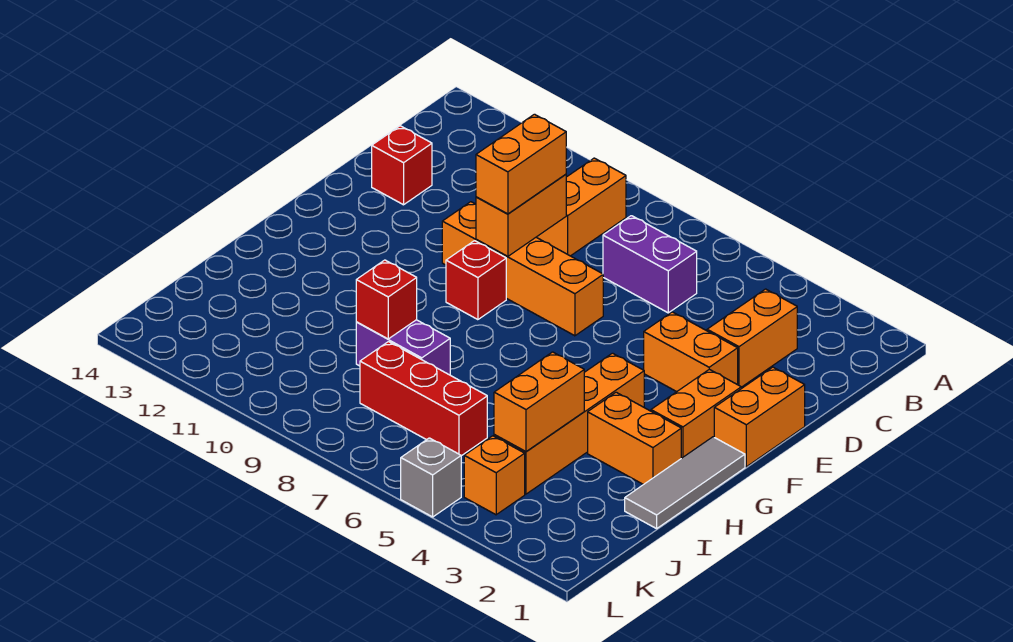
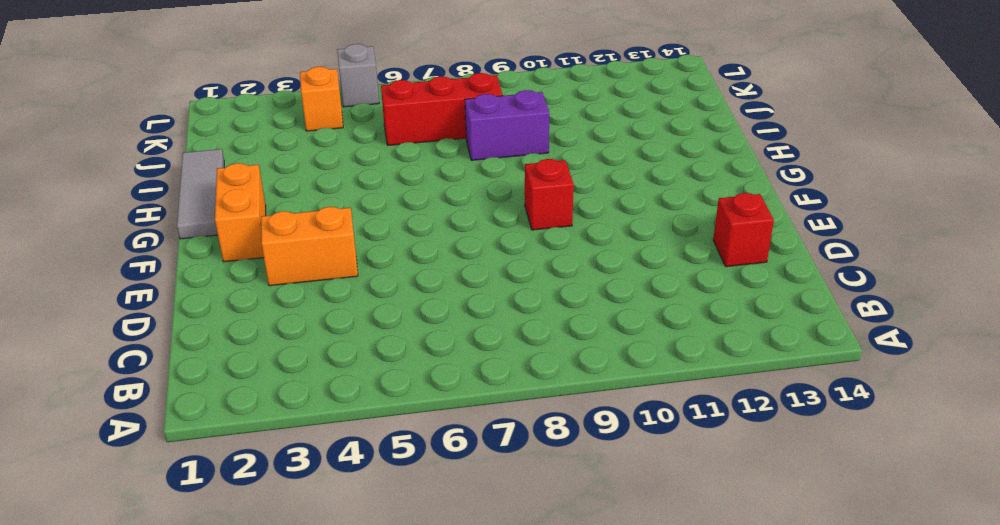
none -> orange 1x2 brick [537,158,626,256]
none -> orange 1x2 brick [707,289,797,387]
none -> purple 1x2 brick [603,216,697,313]

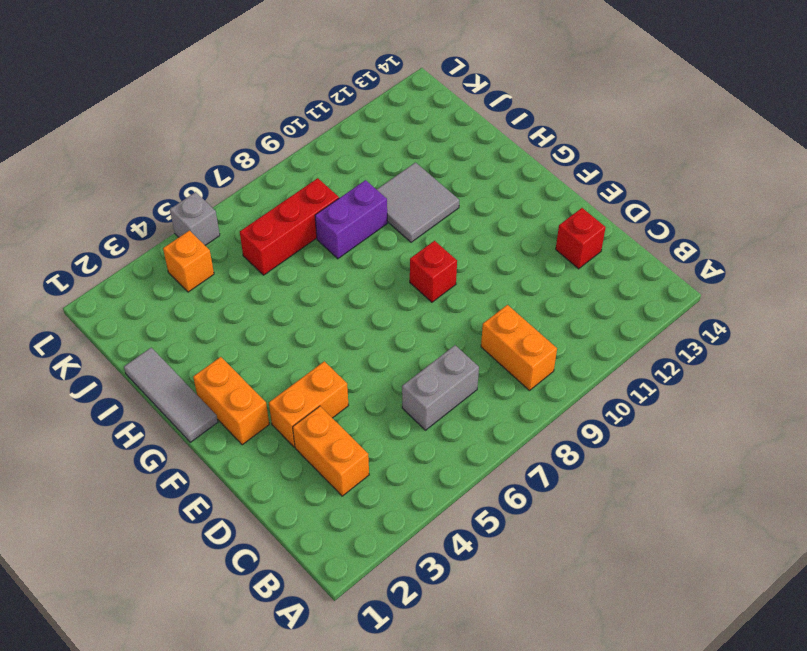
grey 1x2 brick [402,345,479,430] -> purple 1x2 brick [603,216,697,313]
grey 2x2 tile [377,163,459,242] -> none
none -> orange 1x2 brick [714,367,805,467]
none -> orange 1x4 brick [442,202,603,336]
none -> orange 1x4 brick [494,353,644,494]

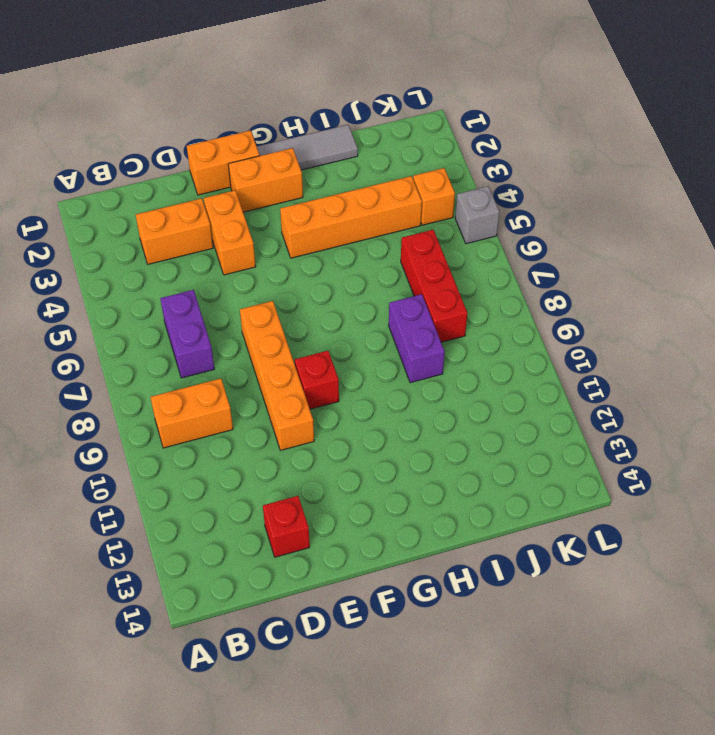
none -> orange 1x2 brick [588,392,681,485]
none -> orange 1x2 brick [476,174,566,256]
none -> orange 1x2 brick [494,352,584,452]

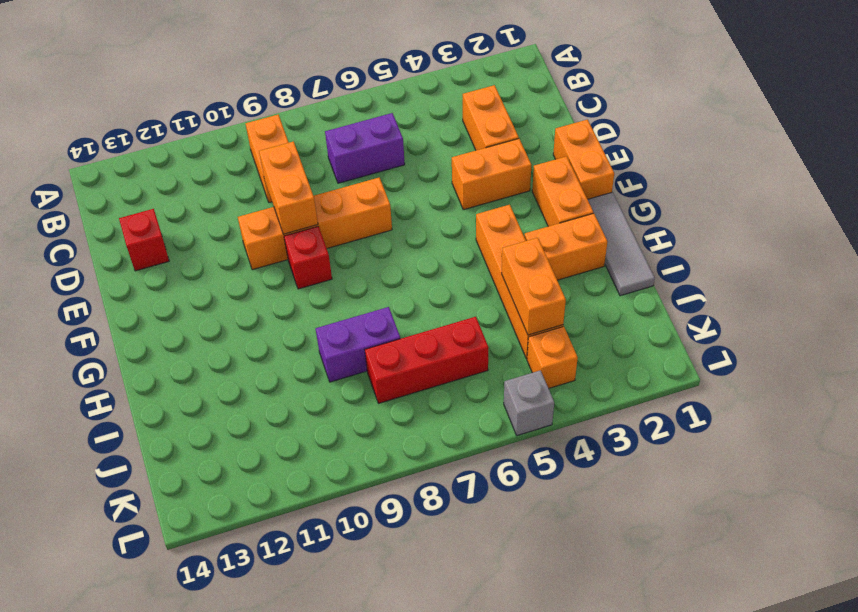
none -> red 1x1 brick [356,260,417,339]
none -> orange 1x2 brick [476,114,566,214]

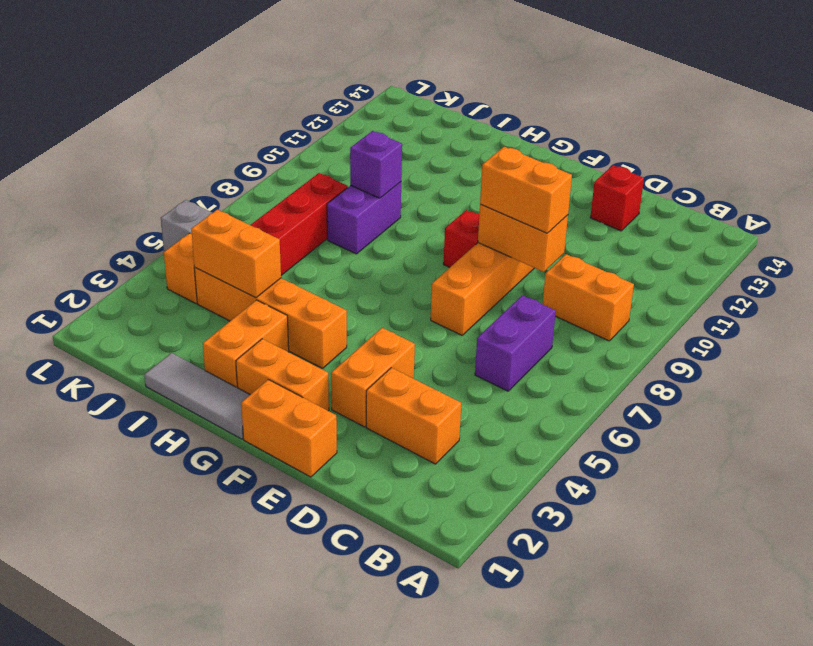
purple 1x1 brick [350,131,402,198] -> red 1x1 brick [356,260,417,339]

